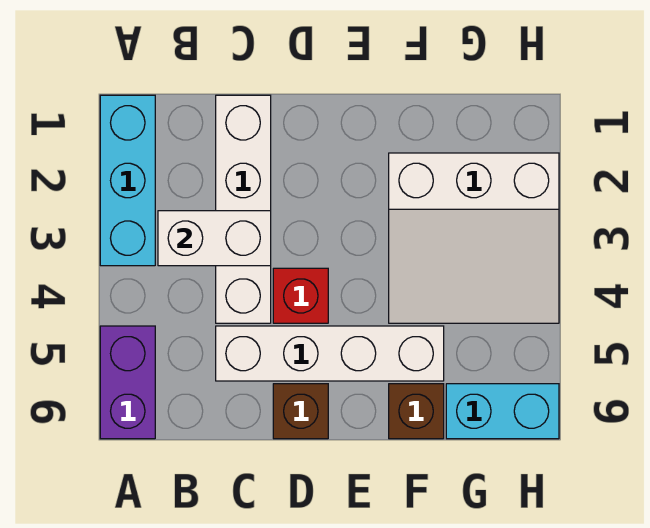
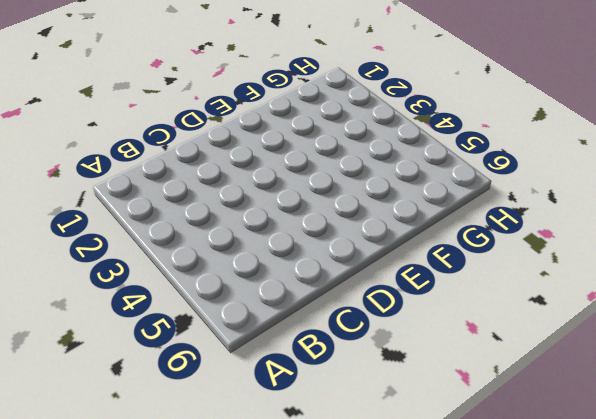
none -> cyan 1x3 brick [100,95,155,266]
none -> purple 1x2 brick [100,326,155,439]

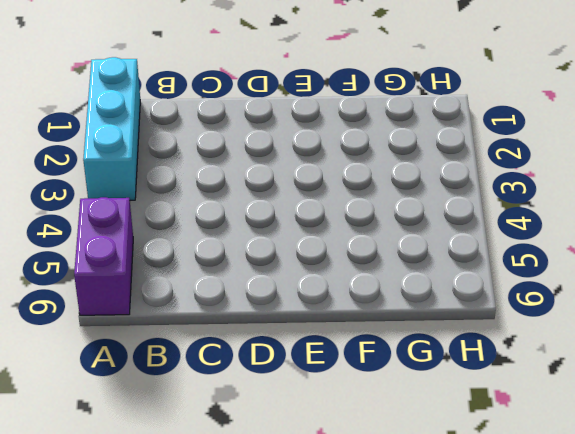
none -> white 1x4 brick [216,95,271,323]
none -> white 1x4 brick [216,326,444,381]

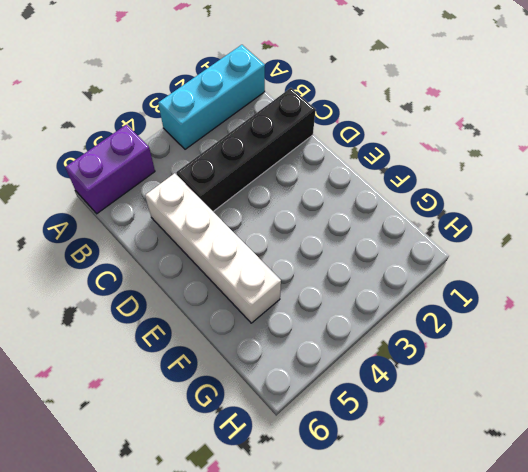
black 1x4 brick [176,88,316,212] -> white 1x4 brick [216,95,271,323]
none -> red 1x1 brick [273,268,328,323]
none -> brown 1x1 brick [273,384,328,439]

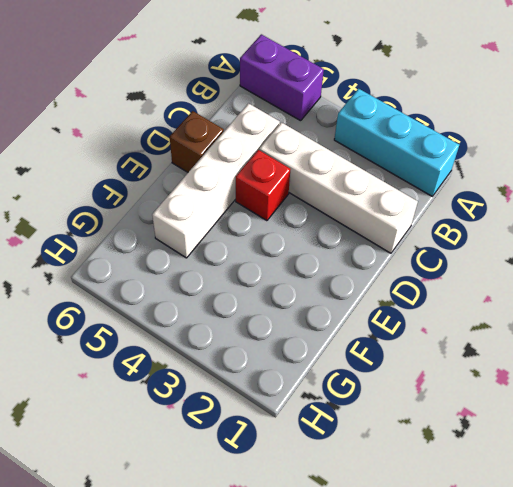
none -> white 3x3 slope [389,153,559,323]
none -> brown 1x1 brick [389,384,444,439]

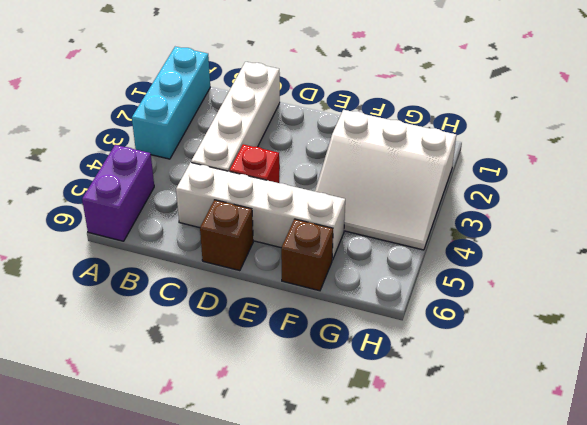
none -> cyan 1x2 brick [446,384,559,439]
none -> white 1x2 brick [158,211,271,266]

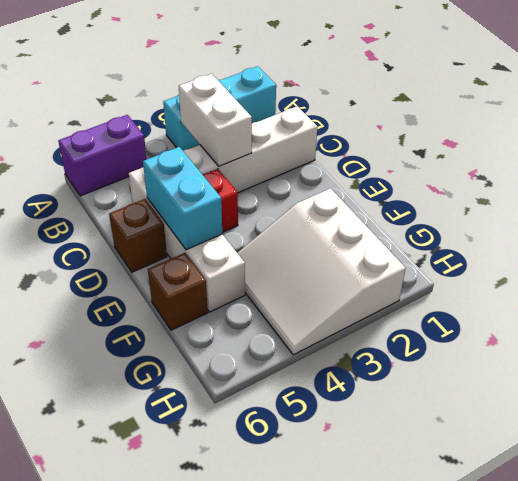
cyan 1x2 brick [143,147,222,250] -> cyan 1x2 brick moved to [446,384,559,439]

